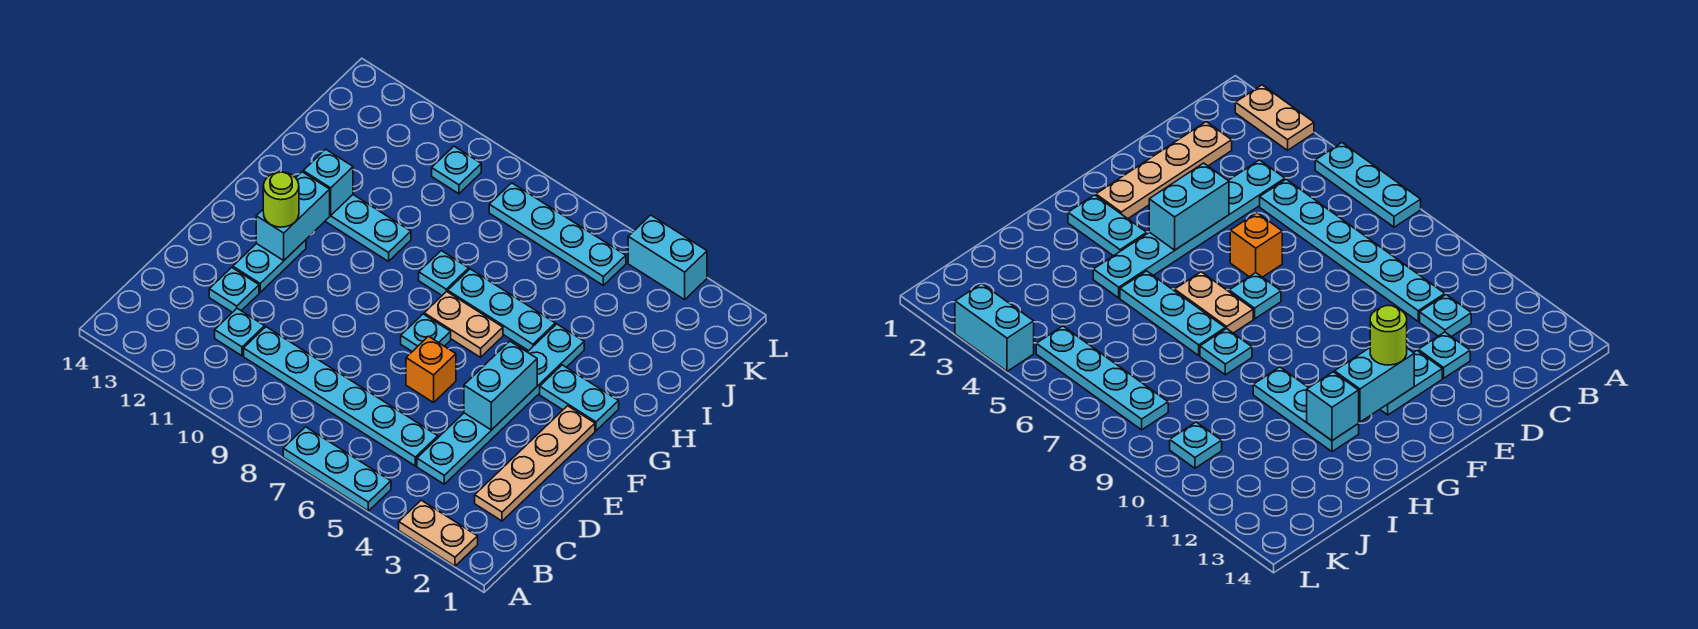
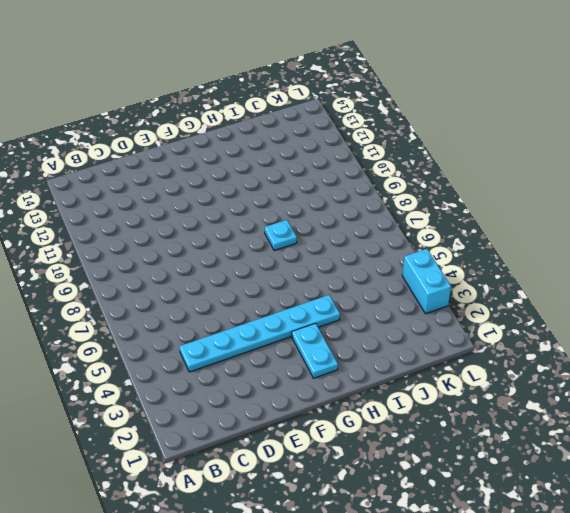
none -> tan 1x2 plate [399,500,478,566]
none -> cyan 1x3 plate [283,427,391,511]
none -> tan 1x4 plate [475,406,595,521]

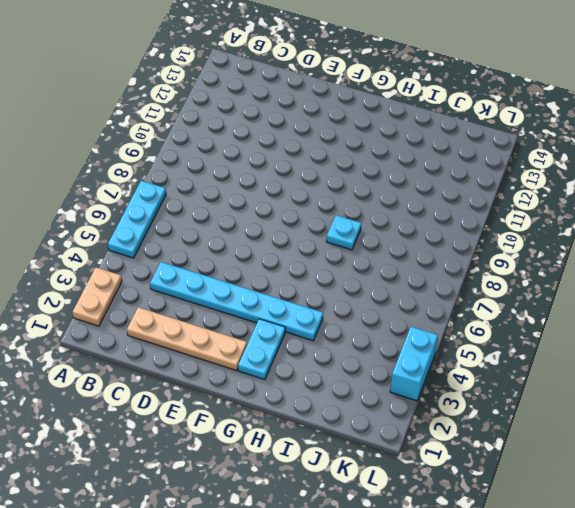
none -> cyan 1x6 plate [244,327,438,466]
none -> cyan 1x1 plate [215,308,265,356]
none -> cyan 1x1 plate [209,267,259,313]

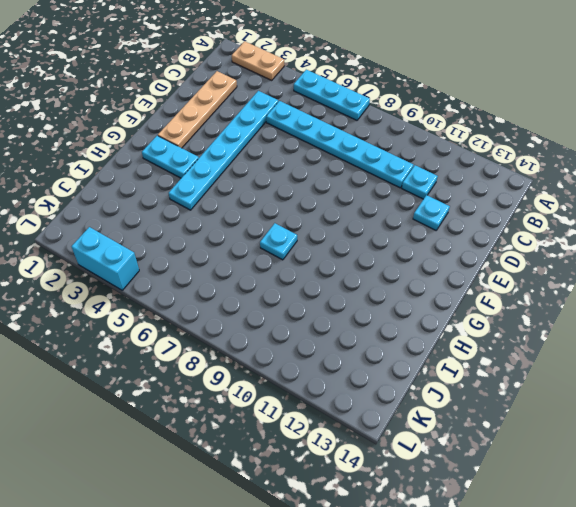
none -> orange 1x1 brick [406,336,456,402]
none -> cyan 1x2 plate [233,240,306,292]
none -> cyan 1x1 plate [401,314,451,352]

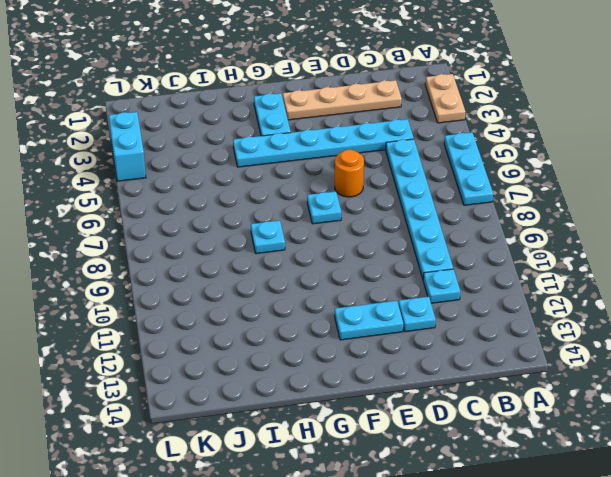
orange 1x1 round brick [335,150,364,197] -> orange 1x1 brick [406,336,456,402]
none -> tan 1x2 plate [424,291,503,357]
none -> cyan 1x3 plate [448,269,555,351]
none -> cyan 1x3 plate [325,195,411,261]

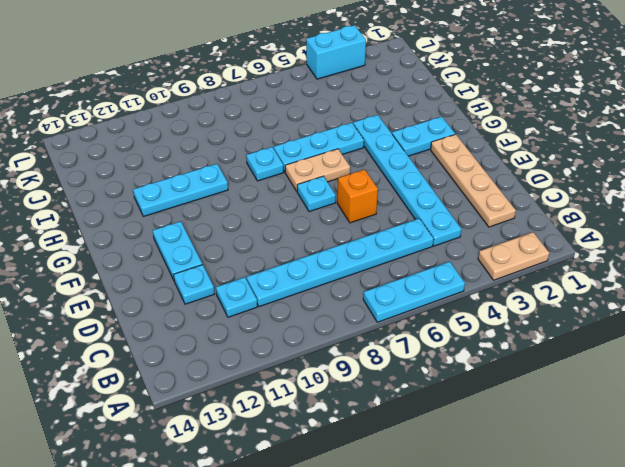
none -> cyan 1x4 plate [489,183,626,285]
none -> cyan 1x1 plate [432,146,481,194]
none -> cyan 1x2 brick [464,341,537,430]

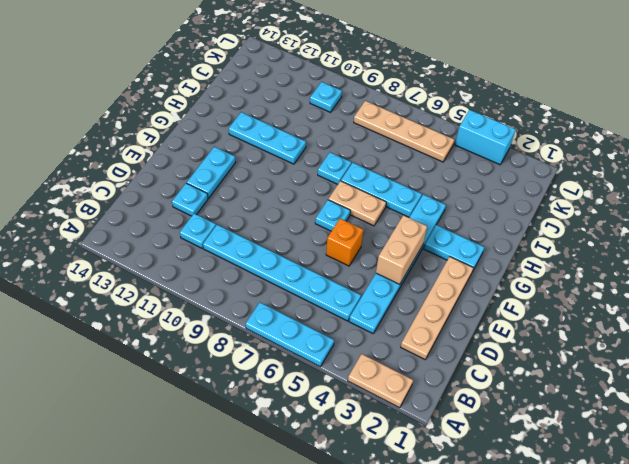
tan 1x2 brick [376,215,427,284] -> cyan 1x2 brick [464,341,537,430]
tan 1x4 plate [354,101,455,162] -> cyan 1x4 plate [489,183,626,285]
none -> cyan 1x2 brick [256,172,330,260]
none -> cyan 1x1 brick [303,149,353,216]
none -> lime 1x1 round brick [263,172,299,227]

